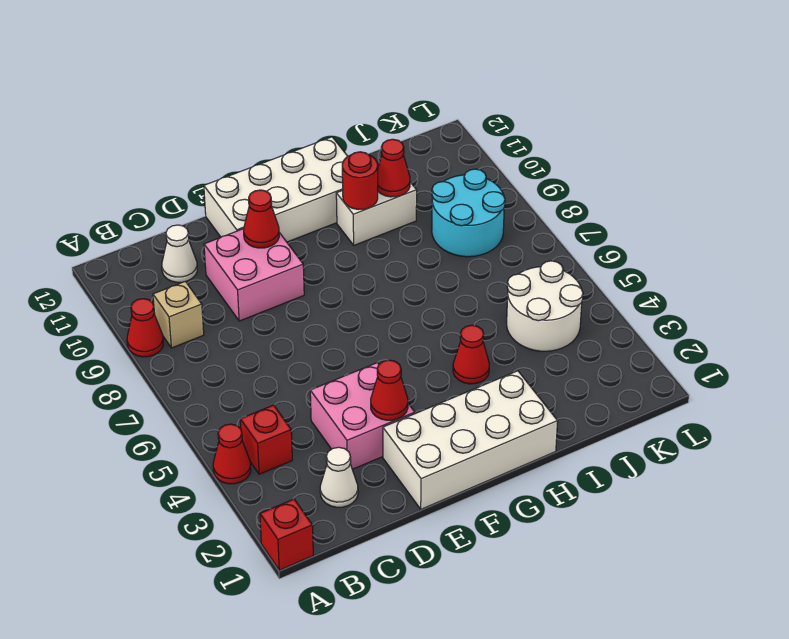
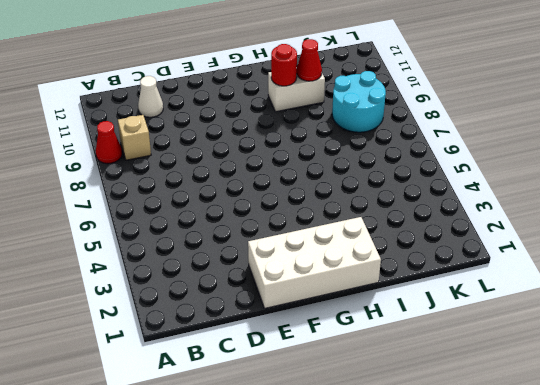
none -> red 1x1 brick [260,499,313,570]
none -> red 1x1 cone [213,424,251,484]
none -> red 1x1 brick [240,405,292,474]

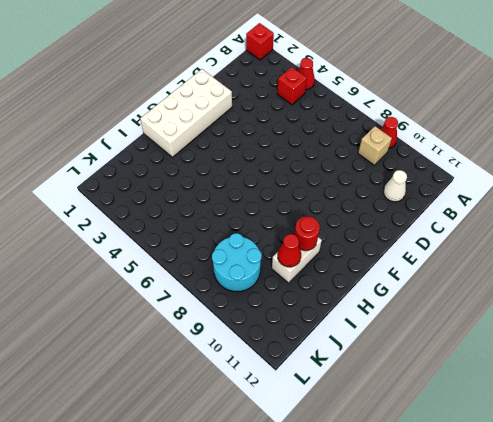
none -> white 1x1 cone [320,447,358,507]
none -> pink 2x2 brick [310,363,415,469]
none -> pink 2x2 brick [204,229,304,321]

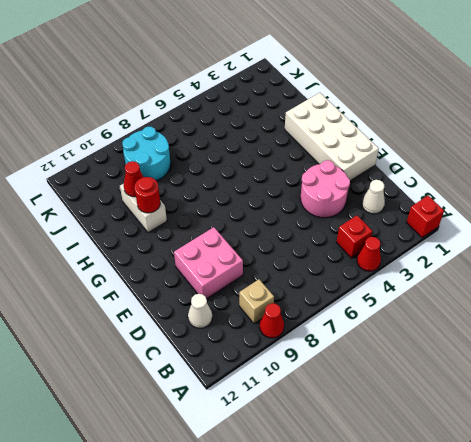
pink 2x2 round brick [300,160,350,218] -> pink 2x2 brick [310,363,415,469]
none -> white 2x4 brick [204,137,348,242]
none -> red 1x1 cone [453,325,489,384]
none -> white 2x2 round brick [507,261,583,351]

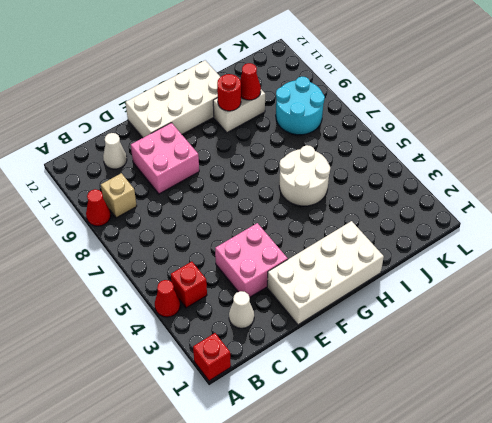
white 2x2 round brick [279,145,330,206] -> white 2x2 round brick moved to [507,261,583,351]
none -> red 1x1 cone [453,325,489,384]
none -> red 1x1 cone [371,360,408,420]
none -> red 1x1 cone [244,190,279,248]

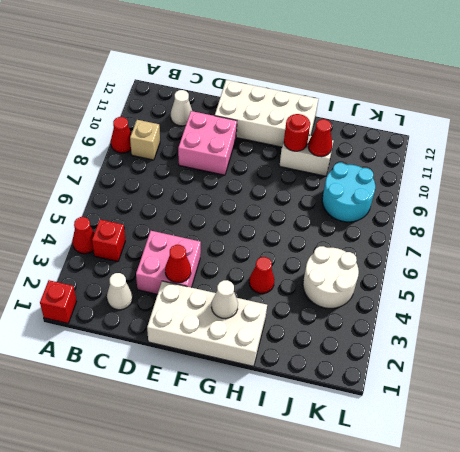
white 1x1 cone [211,280,238,318] -> none
none -> red 1x1 cone [244,190,279,248]

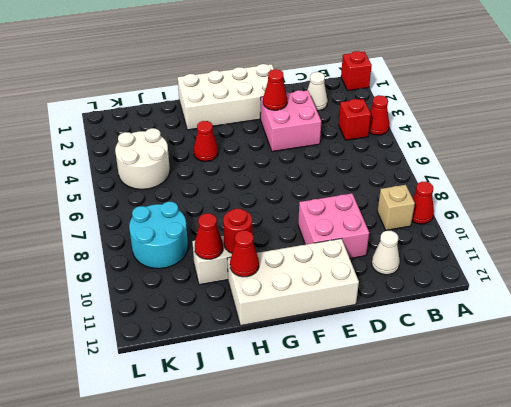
red 1x1 cone [230,230,259,277] -> red 1x1 cone moved to [244,190,279,248]

